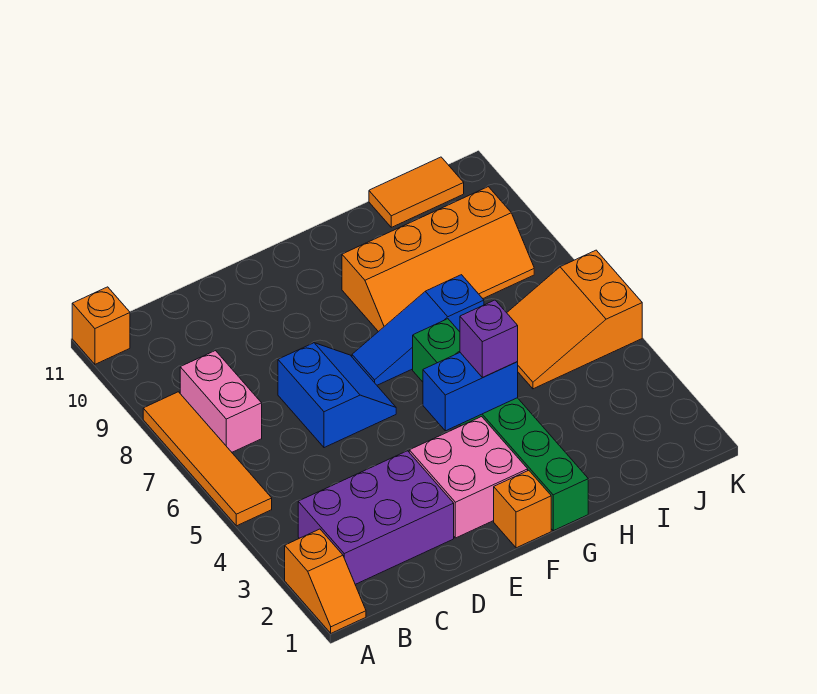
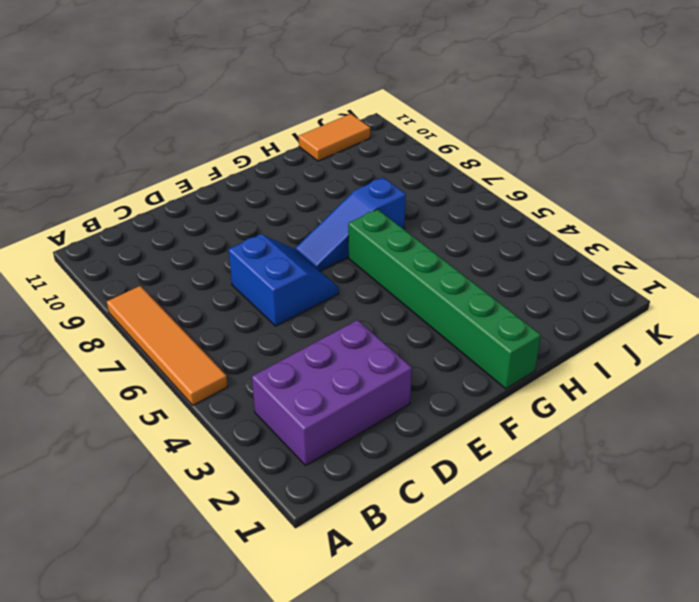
none -> orange 1x2 slope [285,529,366,633]
none -> orange 1x1 brick [72,287,130,364]
none -> pink 1x2 brick [180,351,262,452]

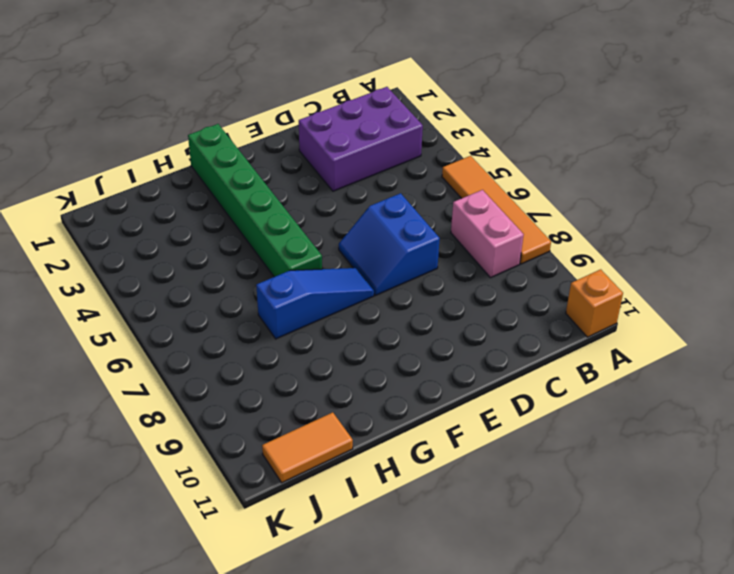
none -> orange 1x2 slope [285,529,366,633]
none -> pink 2x2 brick [409,417,528,538]
none -> orange 1x1 brick [494,470,551,548]

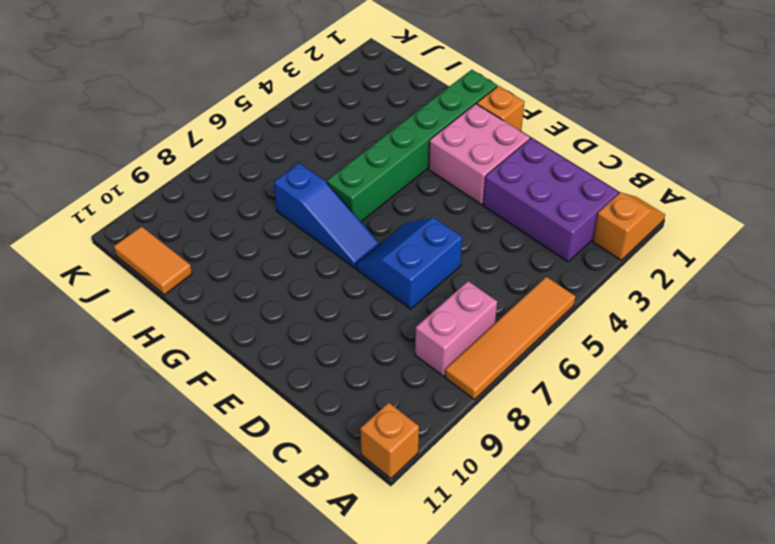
none -> orange 2x4 slope [342,187,534,332]
none -> orange 2x3 slope [507,250,642,389]
none -> blue 1x2 brick [423,353,518,431]

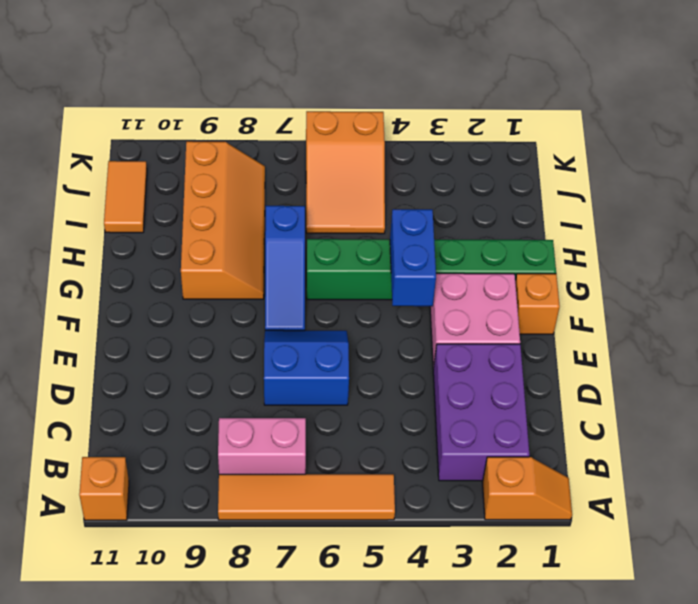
none -> purple 1x1 brick [460,300,518,377]

